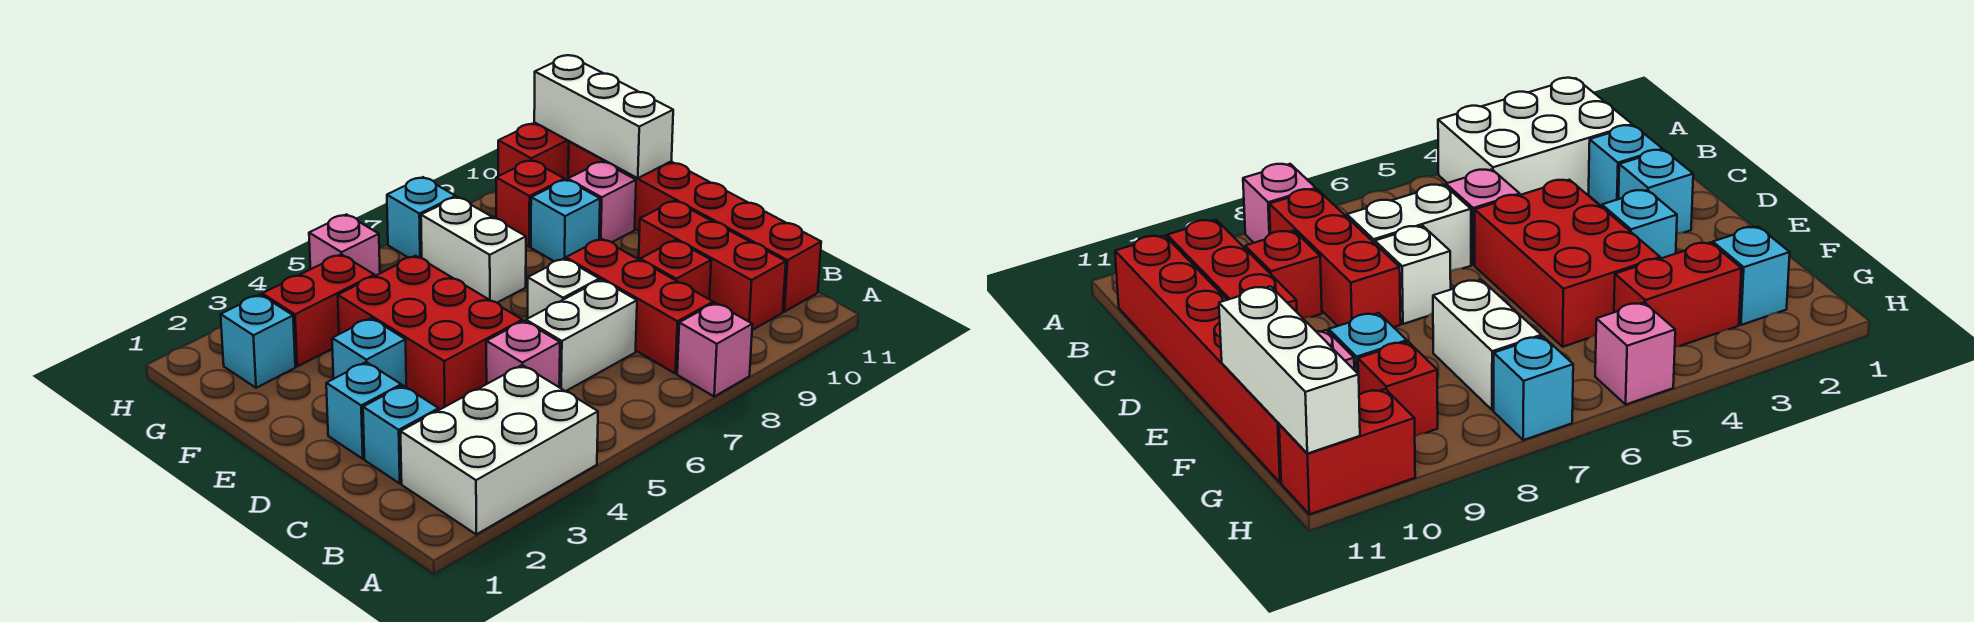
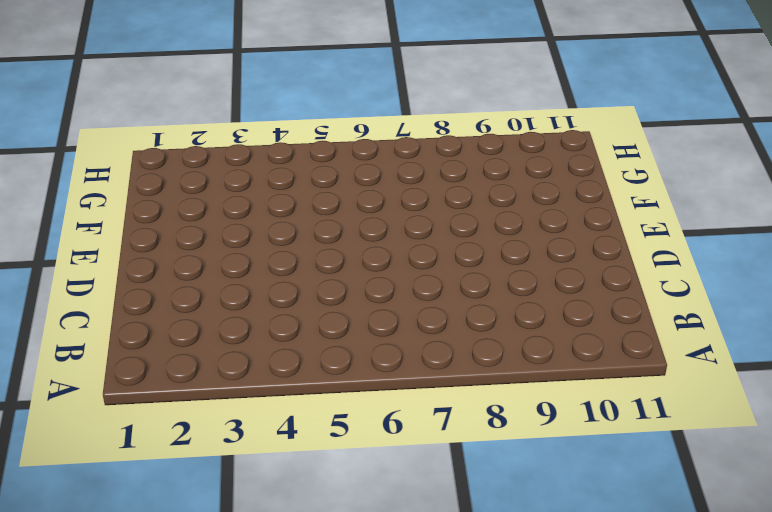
none -> white 2x3 brick [401,365,598,534]
none -> pink 1x1 brick [677,303,752,396]
none -> red 1x3 brick [566,239,713,374]

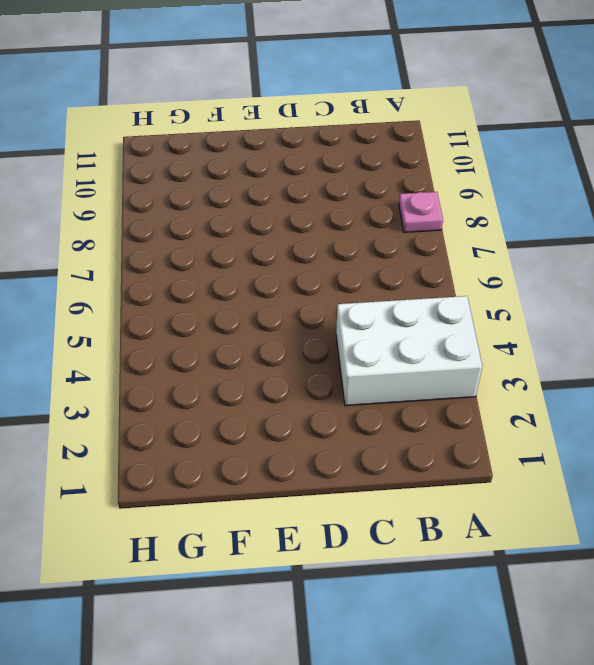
white 2x3 brick [336,296,482,406] -> white 2x3 brick turned to [401,365,598,534]
pink 1x1 plate [399,192,443,232] -> pink 1x1 brick [677,303,752,396]
none -> red 1x3 brick [566,239,713,374]
none -> red 1x3 brick [639,201,786,330]
none -> red 1x6 brick [568,141,821,312]

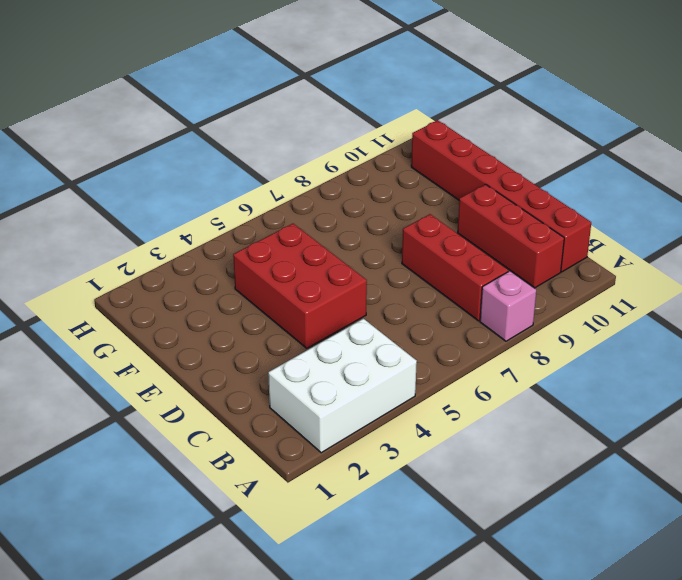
none -> cyan 1x1 brick [363,386,439,483]
none -> pink 1x1 brick [486,321,560,387]
none -> white 1x2 brick [526,280,637,391]

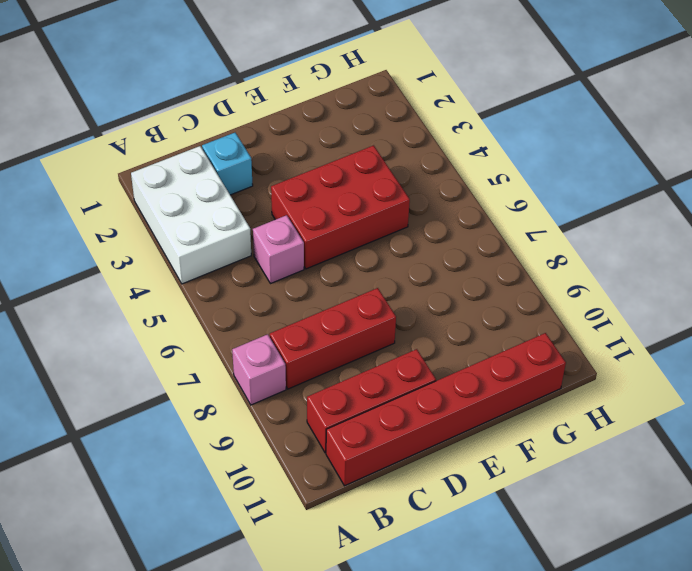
none -> white 1x2 brick [526,280,637,391]
none -> red 1x1 brick [640,240,711,299]
none -> cyan 1x1 brick [326,362,401,459]

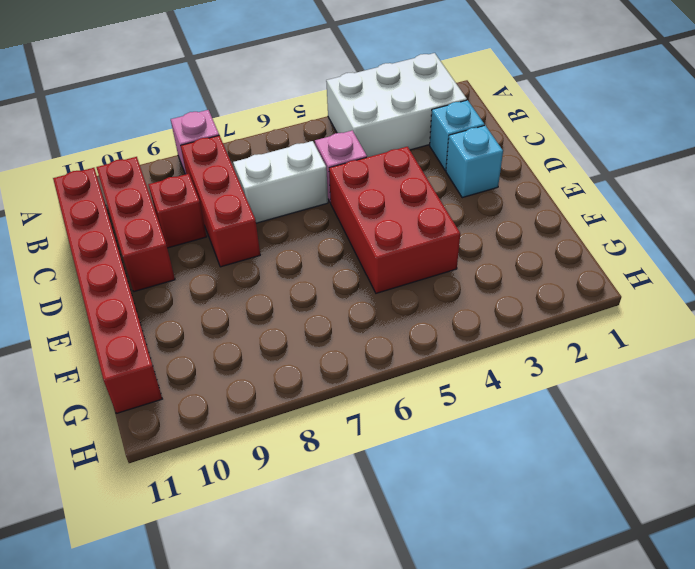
none -> white 1x1 brick [528,258,599,318]
none -> cyan 1x1 brick [332,318,406,387]
none -> white 1x2 brick [421,197,526,303]

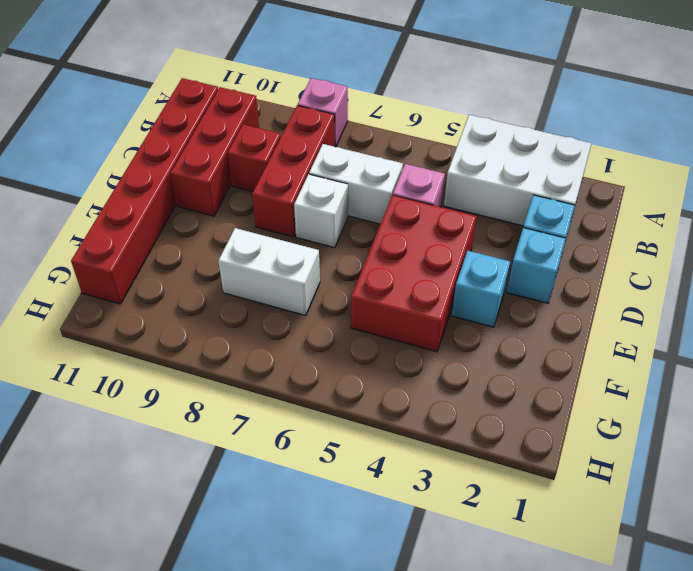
white 1x2 brick [218,228,320,316] -> white 1x2 brick turned to [421,197,526,303]
none -> cyan 1x1 brick [531,180,600,261]
none -> pink 1x1 brick [568,162,636,242]
none -> cyan 1x1 brick [221,295,295,388]

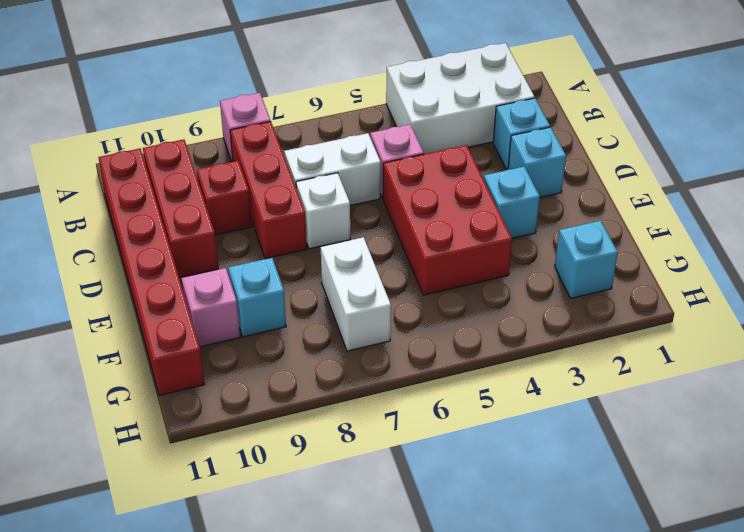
none -> red 1x2 brick [262,254,374,367]
none -> red 1x1 brick [496,160,564,247]
none -> pink 1x1 brick [309,214,380,276]

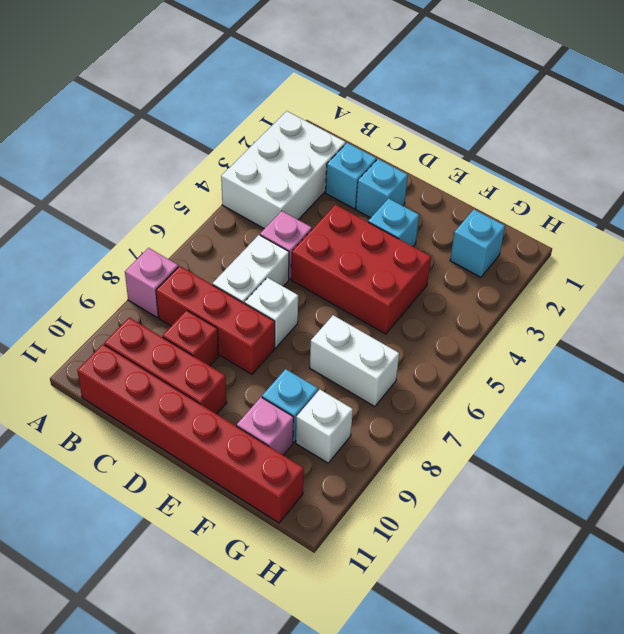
white 1x1 brick [296,390,353,463] -> red 1x1 brick [496,160,564,247]
none -> red 1x2 brick [262,254,374,367]
none -> pink 1x1 brick [309,214,380,276]
none -> cyan 1x1 brick [387,177,456,258]

